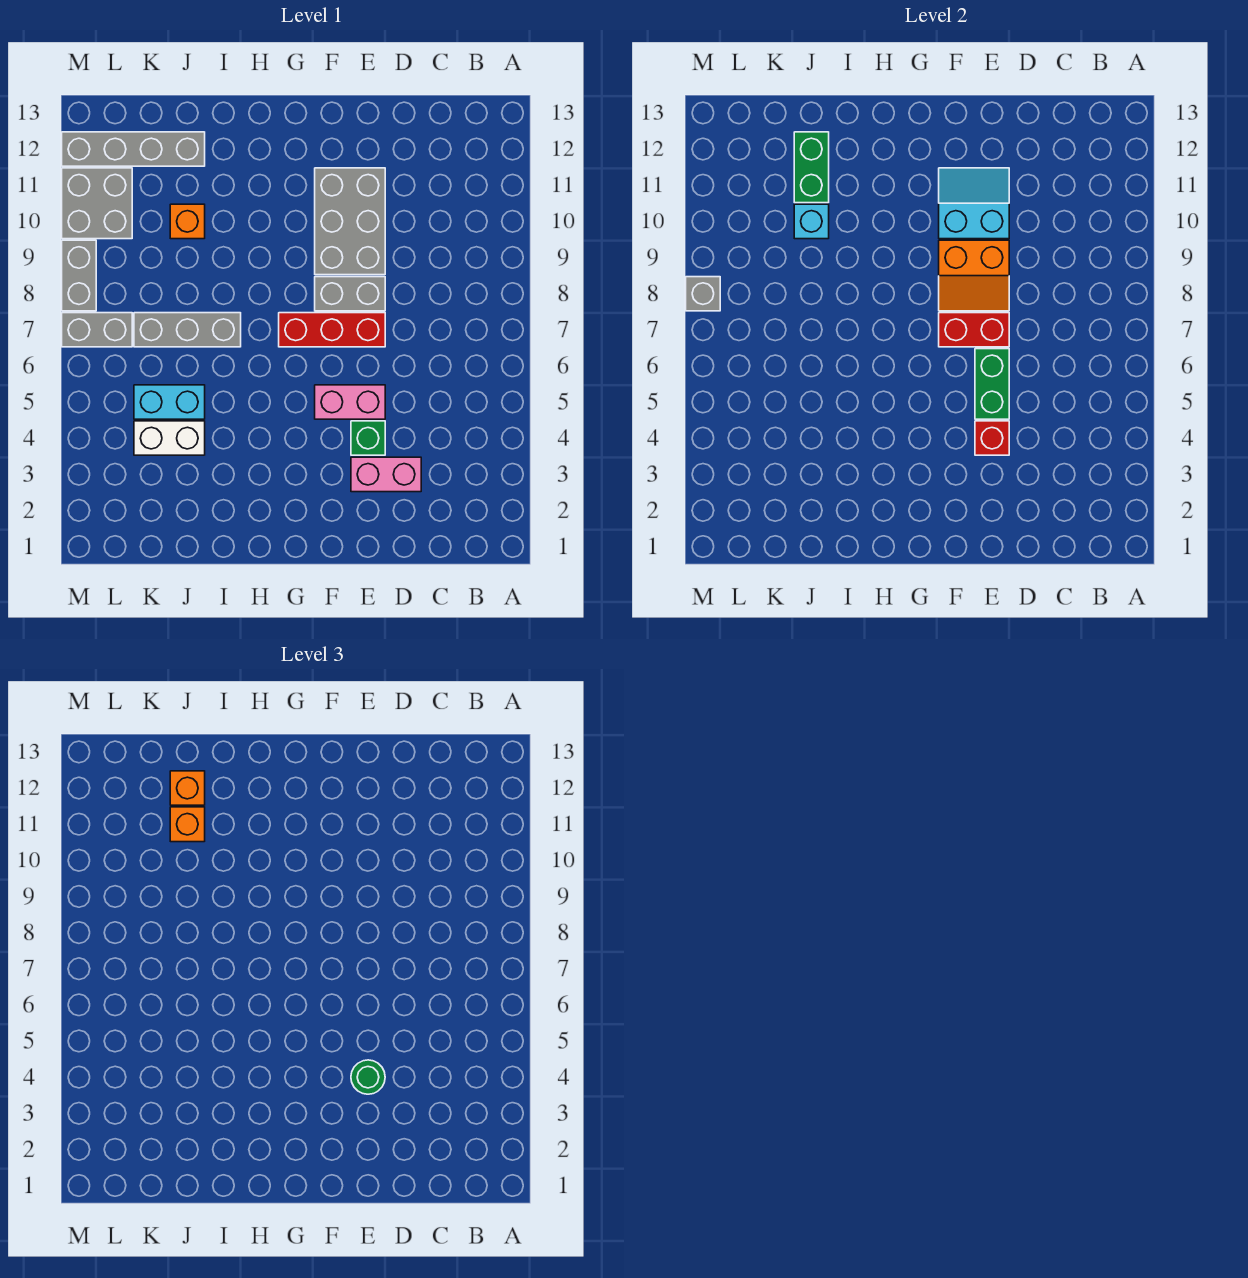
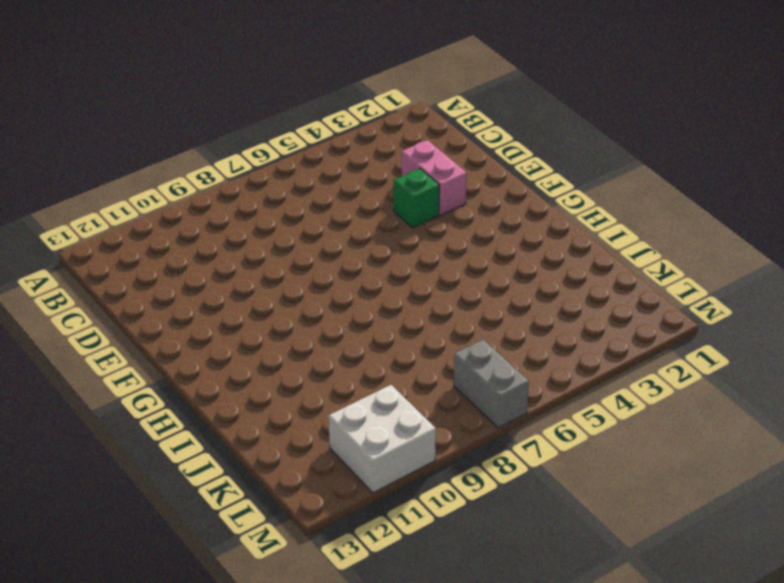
white 2x2 brick [329,385,436,493] -> grey 2x2 brick [62,168,132,239]
none -> pink 1x2 brick [315,385,385,419]
none -> red 1x3 brick [279,313,385,347]
none -> grey 1x2 brick [315,277,385,311]

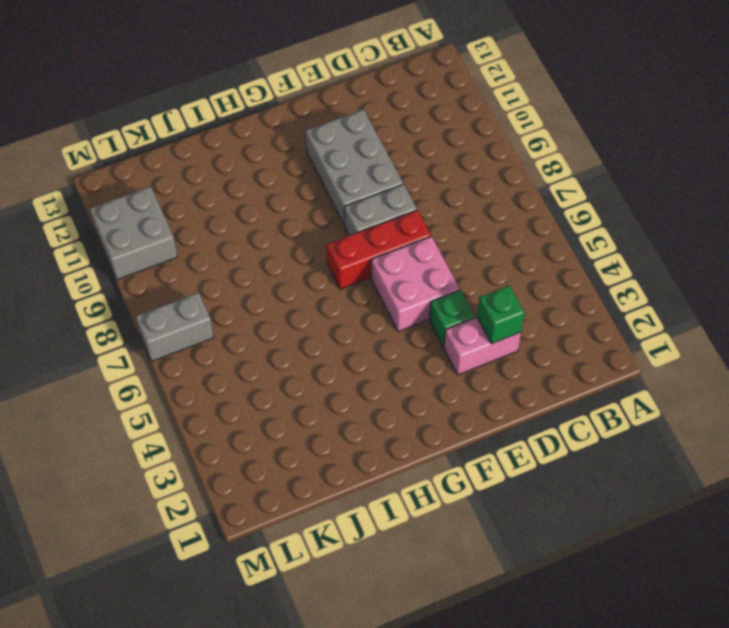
green 1x1 brick [477,285,524,344] -> none
pink 2x2 brick [371,236,460,332] -> pink 1x2 brick [315,385,385,419]
none -> grey 1x3 brick [134,313,241,347]
none -> white 1x2 brick [134,421,205,455]
none -> cyan 1x2 brick [134,385,205,419]

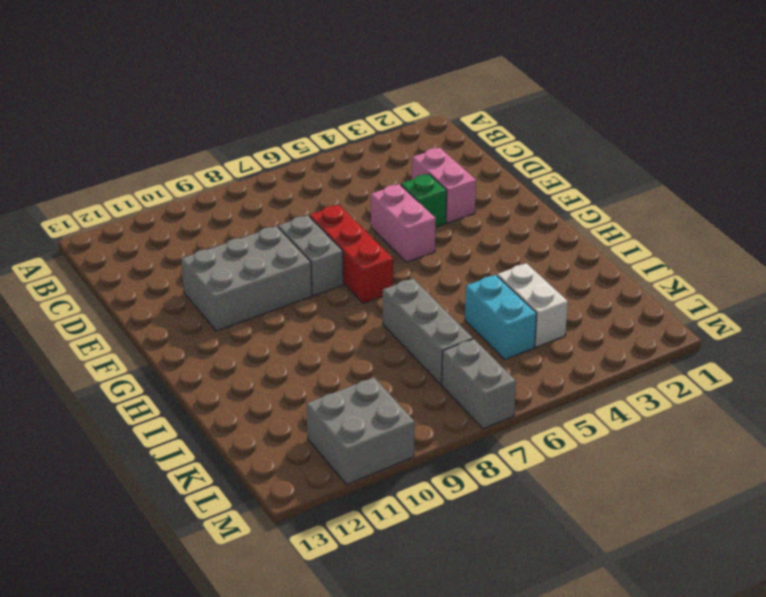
none -> orange 1x1 brick [170,204,205,239]
none -> grey 1x4 brick [62,132,205,166]
none -> grey 1x2 brick [62,240,96,311]

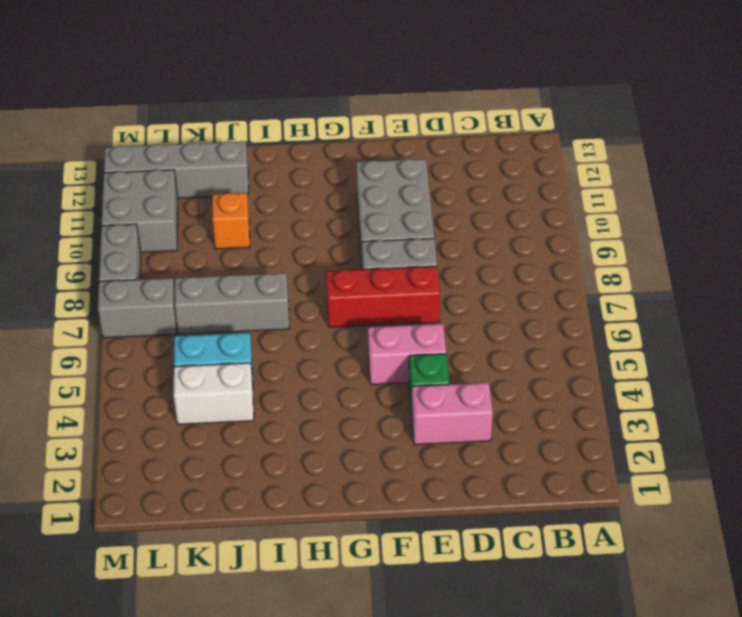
none -> red 1x1 brick [975,421,1009,455]
none -> green 1x2 brick [975,349,1009,419]
none -> red 1x2 brick [939,313,1009,347]

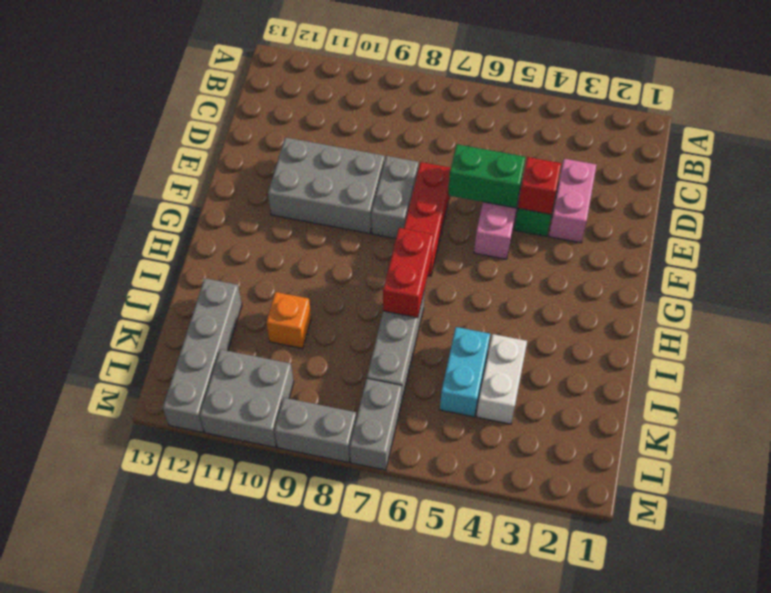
red 1x2 brick [383,228,433,318] -> red 1x2 brick moved to [939,313,1009,347]
none -> orange 2x2 slope [939,240,1009,311]
none -> cyan 2x2 slope [939,168,1009,239]
none -> cyan 1x1 brick [794,204,829,239]

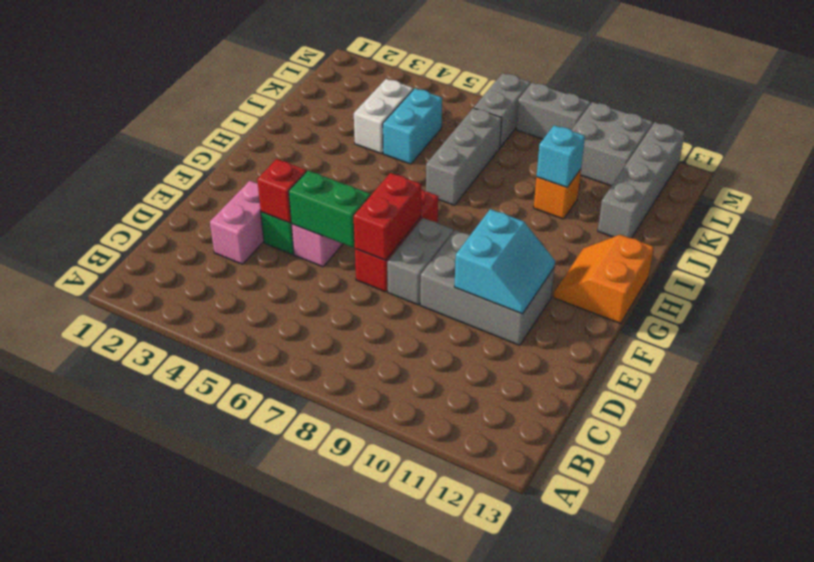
orange 2x2 slope [553,235,654,323] -> orange 2x2 slope moved to [939,240,1009,311]
none -> green 1x2 brick [794,132,829,203]
none -> grey 1x1 brick [686,277,720,311]
none -> green 1x1 round brick [351,1060,385,1094]

